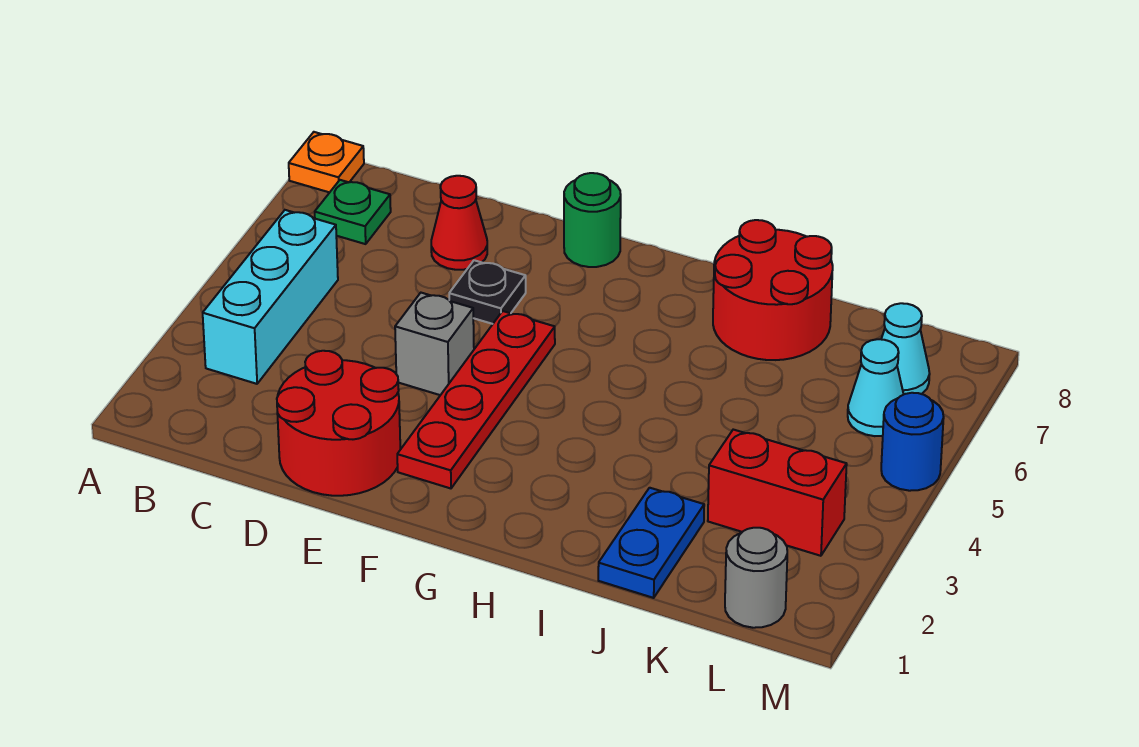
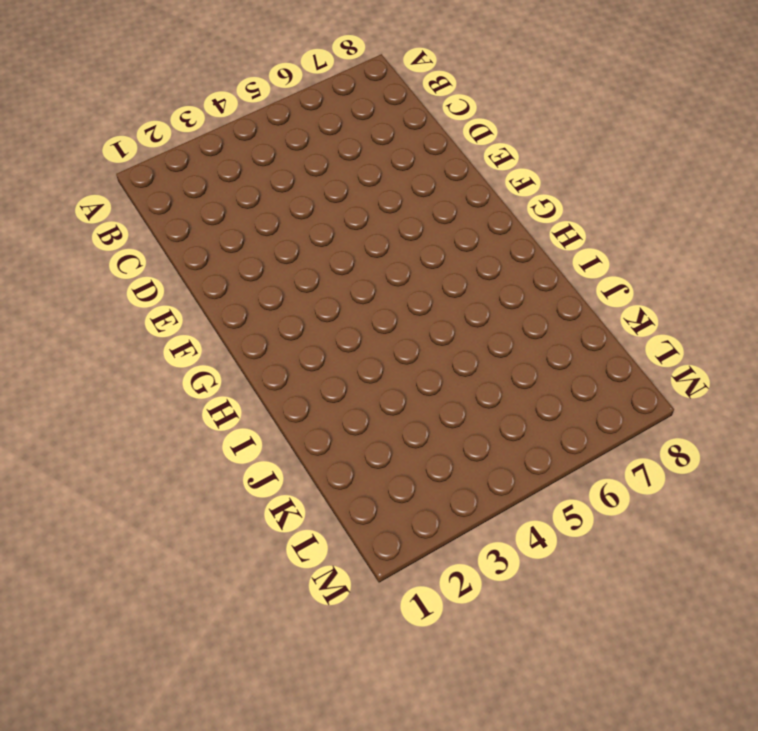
none -> orange 1x1 plate [289,132,364,192]
none -> cyan 1x3 brick [203,210,338,384]
none -> green 1x1 plate [315,180,391,244]

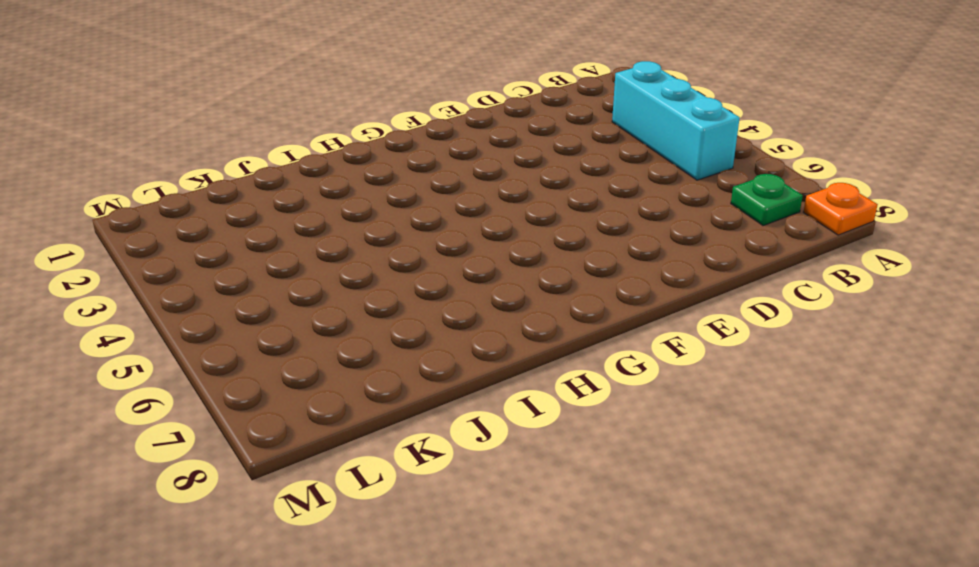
none -> red 2x2 round brick [277,351,400,496]
none -> red 1x1 cone [431,176,487,270]
none -> grey 1x1 brick [395,293,474,395]

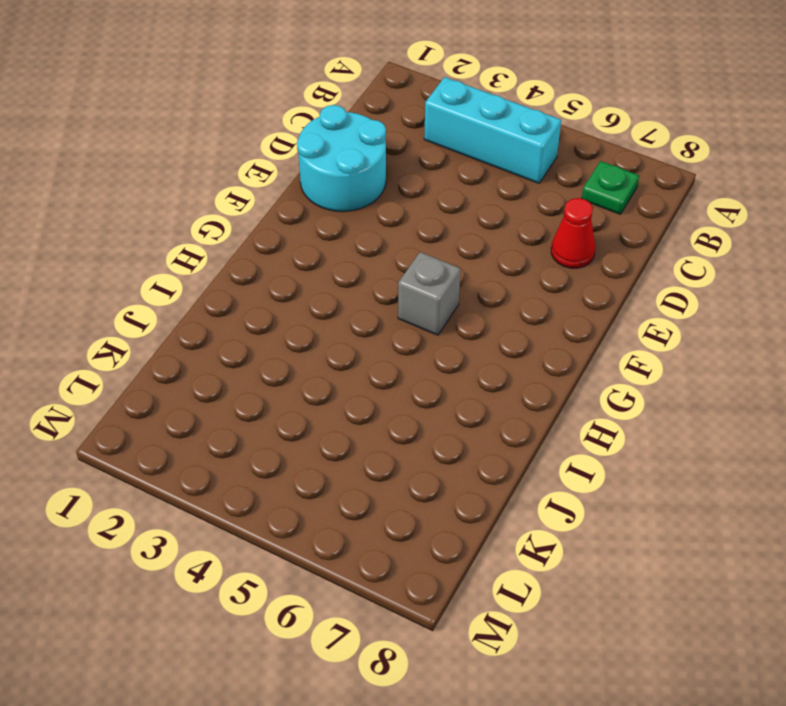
cyan 2x2 round brick [297,105,386,212] -> red 2x2 round brick [277,351,400,496]
grey 1x1 brick [398,252,460,335] -> grey 1x1 brick moved to [395,293,474,395]
none -> orange 1x1 plate [289,132,364,192]
none -> black 1x1 plate [449,260,526,324]
none -> red 1x4 plate [397,311,555,488]

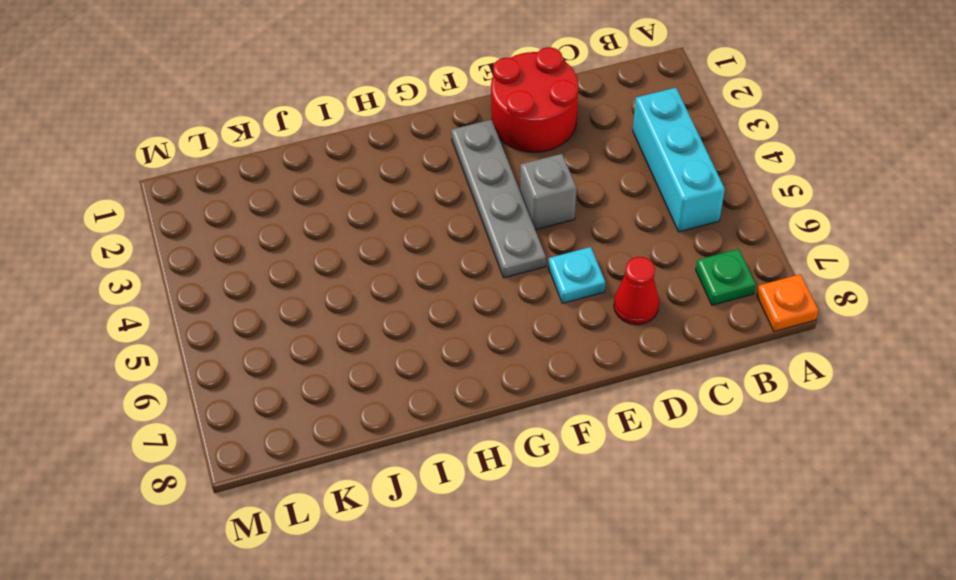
cyan 1x1 plate [548,247,605,303] -> black 1x1 plate [449,260,526,324]
grey 1x4 plate [451,120,546,278] -> red 1x4 plate [397,311,555,488]
none -> green 1x1 round brick [564,173,621,267]
none -> red 2x2 round brick [713,220,833,360]
none -> blue 1x2 plate [598,488,704,598]

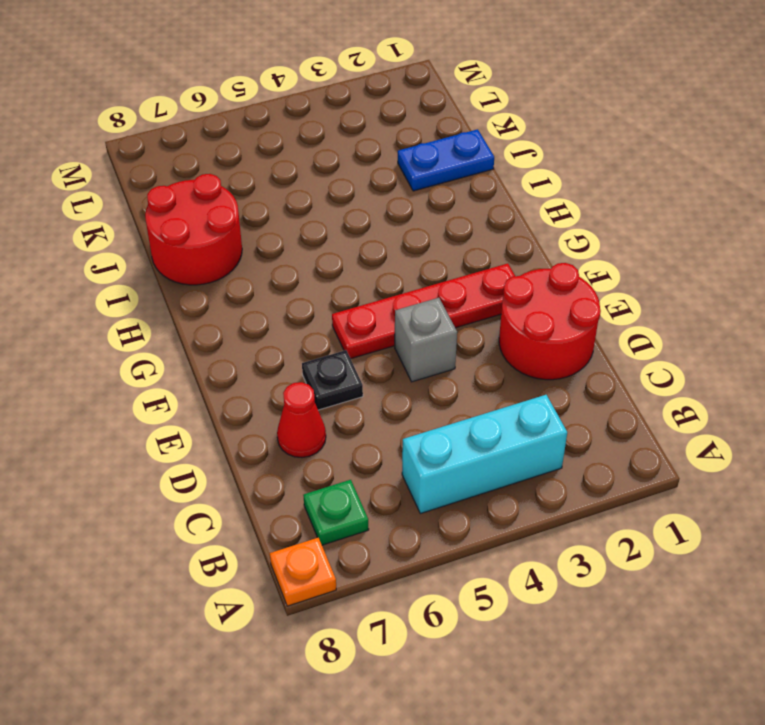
none -> green 1x1 round brick [564,173,621,267]
none -> red 1x2 brick [708,430,847,556]
none -> grey 1x1 round brick [725,528,787,628]

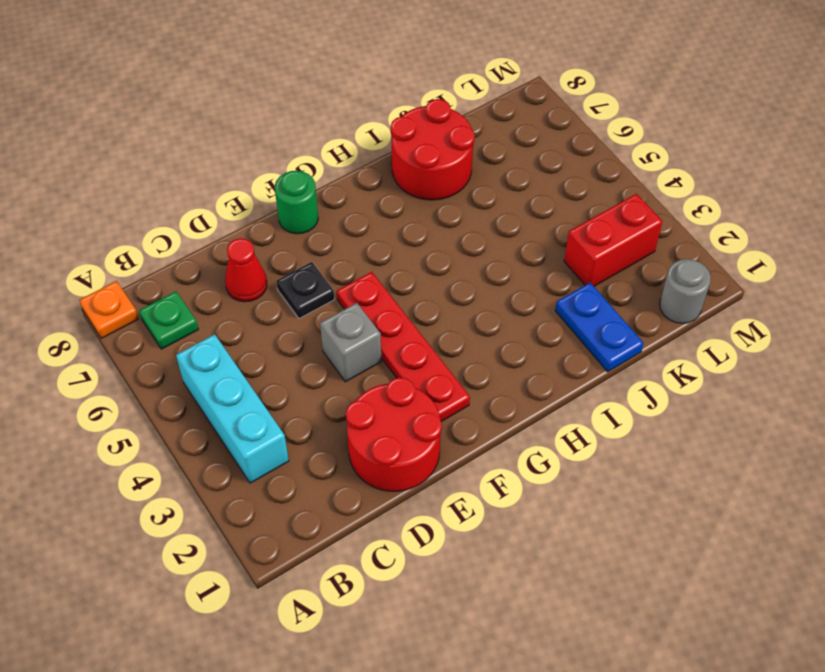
none -> cyan 1x1 cone [848,339,904,436]
none -> cyan 1x1 cone [881,303,930,394]
none -> blue 1x1 round brick [881,393,944,491]

